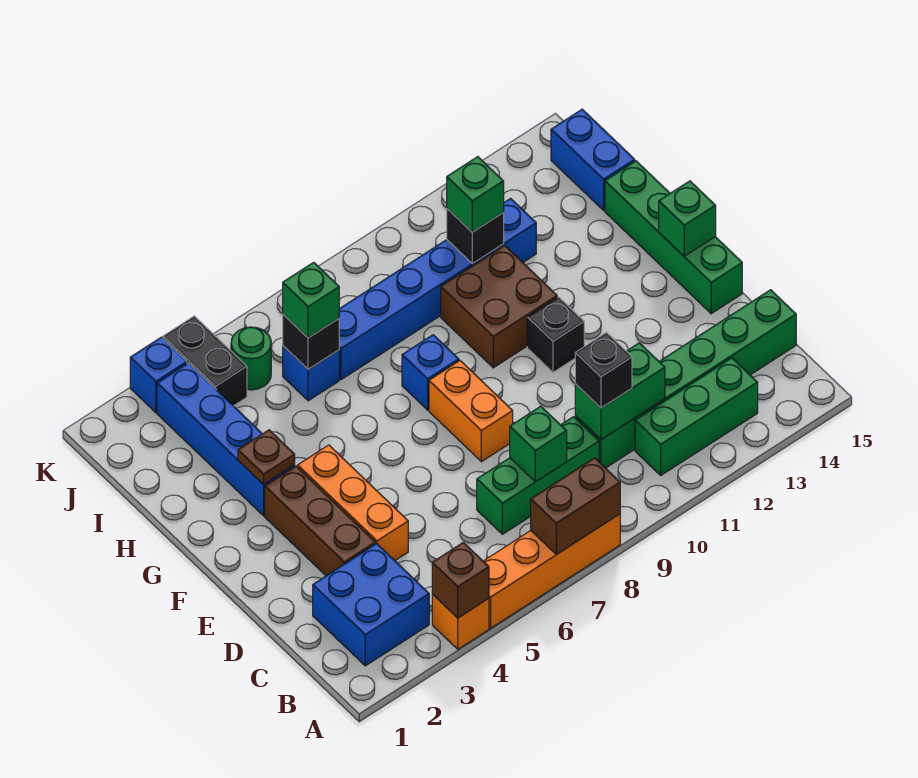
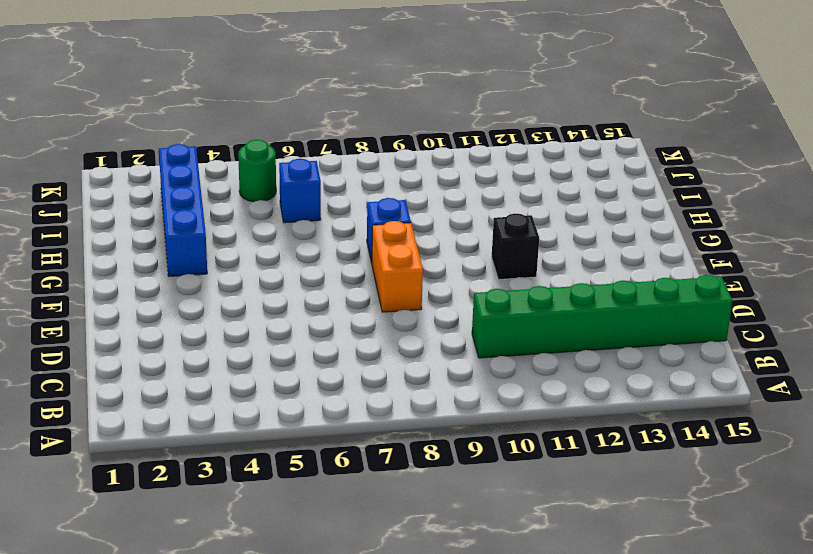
none -> orange 1x1 brick [432,594,489,649]
none -> orange 1x4 brick [483,514,620,628]
none -> blue 2x2 brick [313,544,429,666]
none -> green 1x3 brick [635,358,758,475]

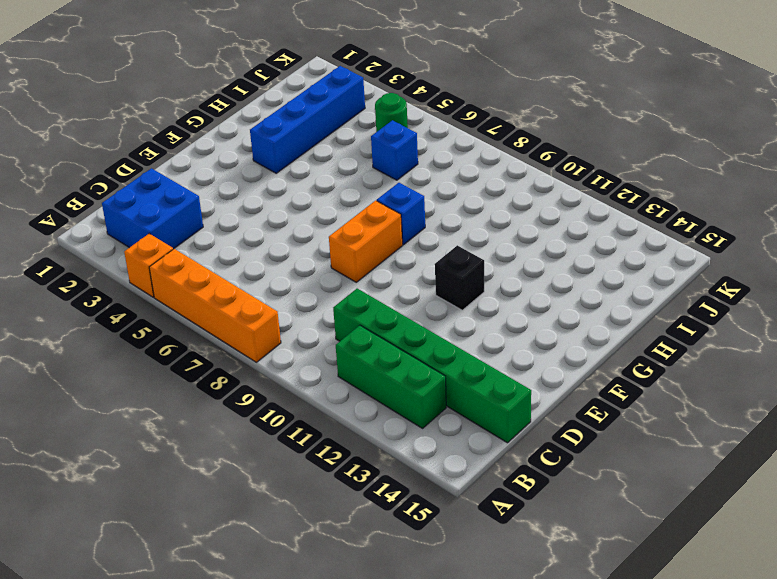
none -> green 1x3 brick [477,417,599,534]
none -> brown 1x3 brick [265,466,375,576]
none -> orange 1x3 brick [298,445,408,560]
none -> green 1x4 brick [605,161,742,314]

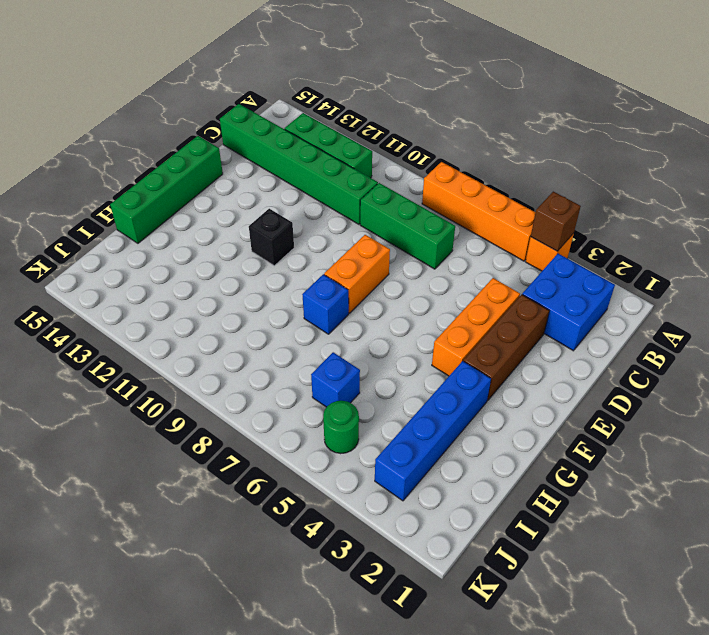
none -> brown 2x2 brick [441,245,557,368]
none -> blue 1x6 brick [339,198,536,380]
none -> blue 1x2 brick [551,109,635,210]
none -> black 1x2 brick [163,316,247,406]

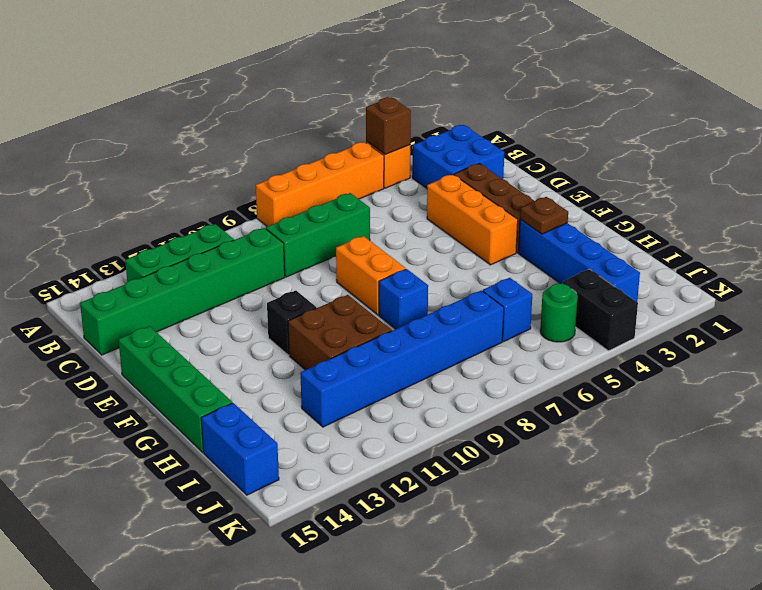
none -> blue 1x1 brick [130,337,187,413]
none -> brown 1x2 brick [531,458,620,555]
none -> green 1x1 brick [510,406,567,482]
none -> green 1x2 brick [575,343,665,439]

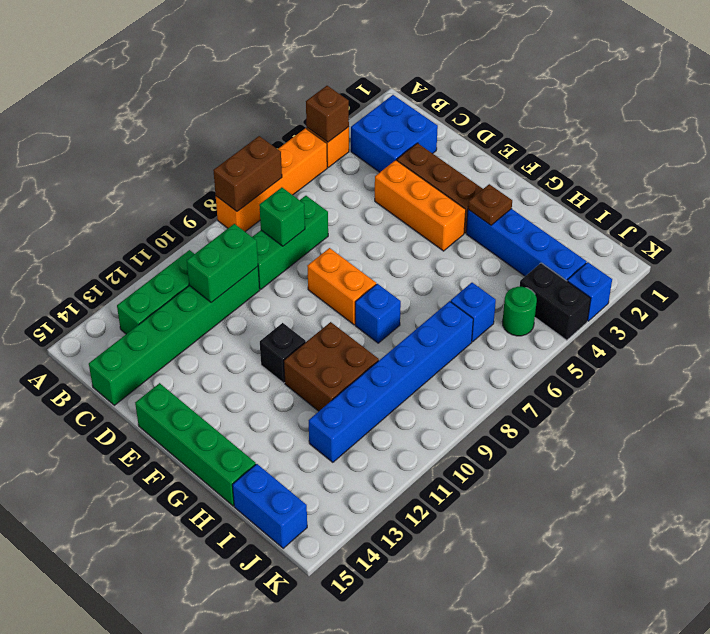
none -> green 1x1 brick [659,181,716,256]
none -> black 1x1 brick [283,314,339,369]
none -> black 1x1 brick [447,209,504,264]
none -> black 1x1 brick [575,333,632,408]

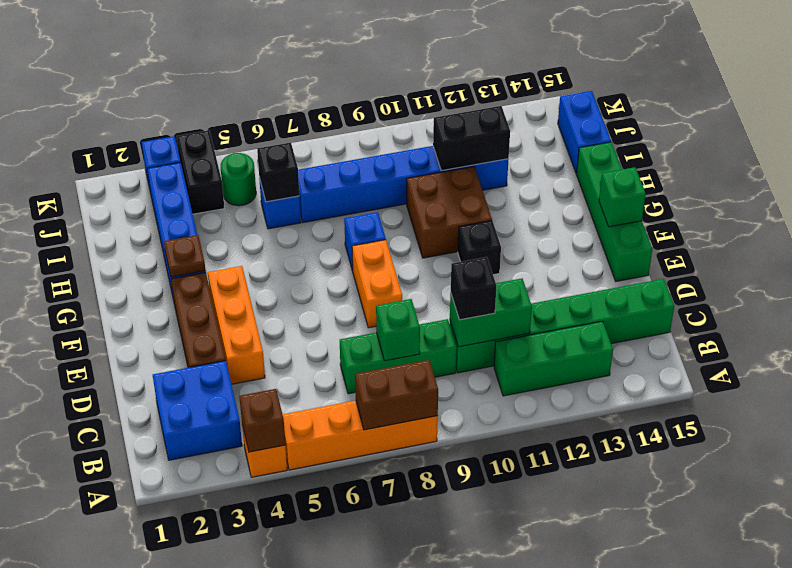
black 1x2 brick [433,106,510,171] -> black 1x1 brick [447,209,504,264]
none -> green 1x1 brick [283,262,339,338]
none -> green 1x1 brick [447,157,504,232]

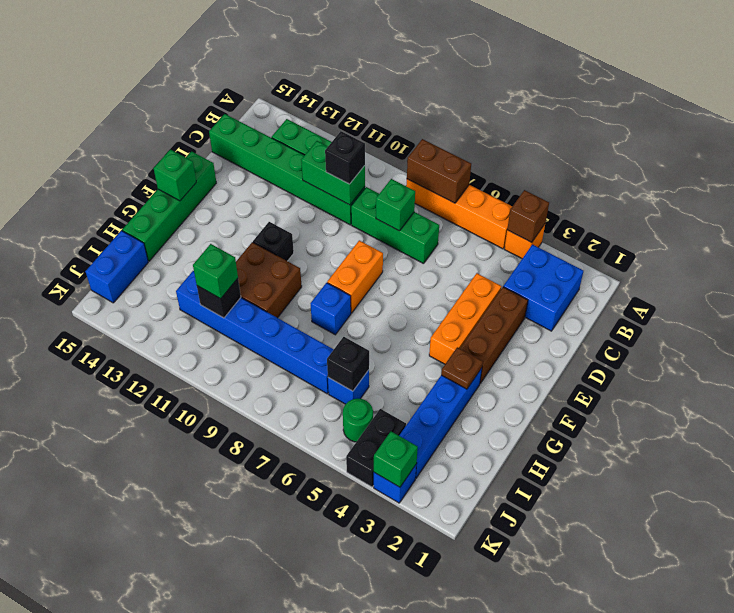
green 1x1 brick [374,431,418,487] -> green 1x1 brick moved to [283,262,339,338]

